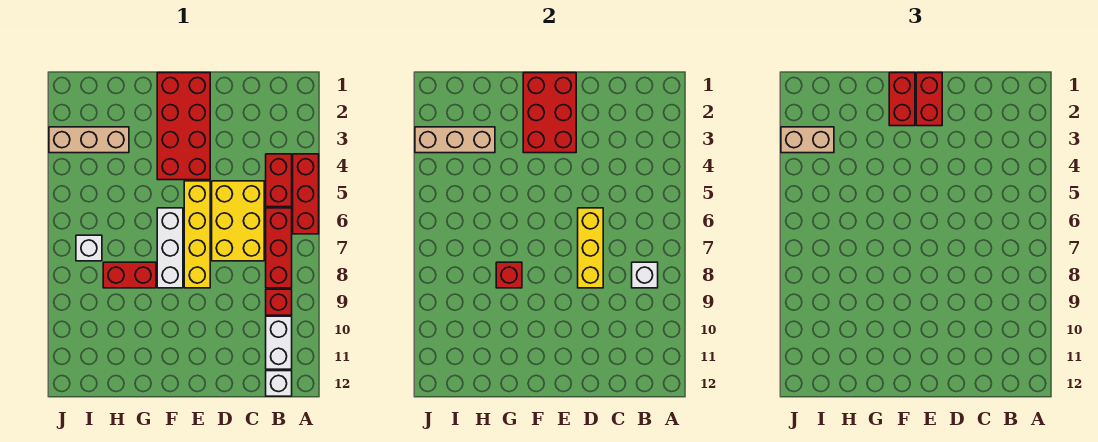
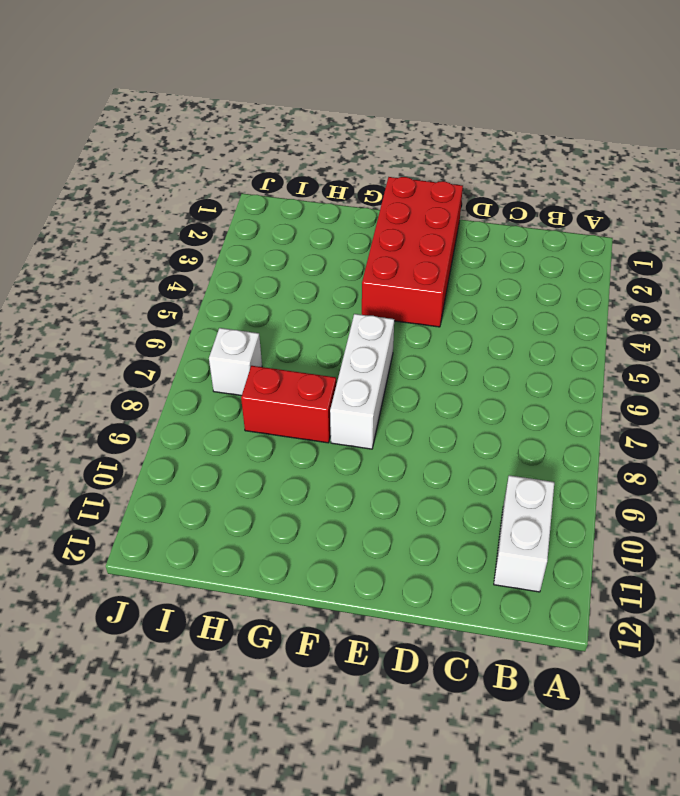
none -> red 1x3 brick [293,154,319,234]
none -> red 1x2 brick [266,154,292,207]
none -> red 1x3 brick [266,208,292,288]

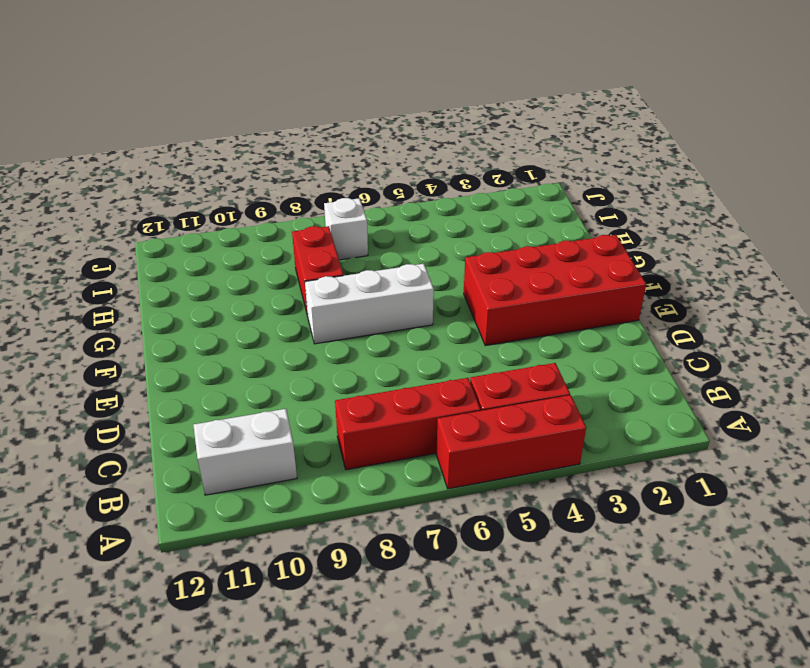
none -> red 1x1 brick [266,289,292,315]
none -> white 1x1 brick [266,371,292,396]
none -> yellow 2x3 brick [212,181,264,261]

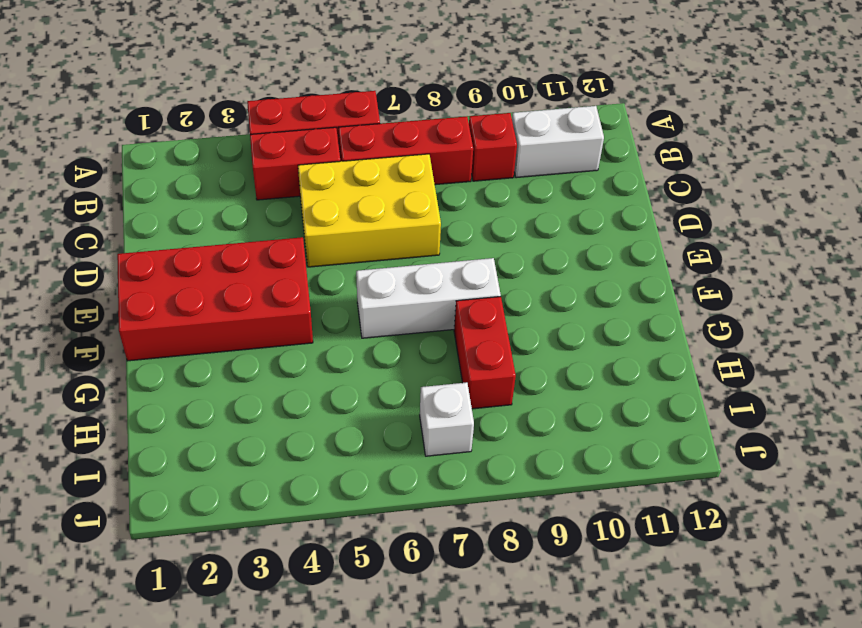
none -> white 1x1 brick [266,371,292,396]
none -> yellow 1x4 brick [184,181,210,288]
none -> tan 1x3 brick [49,127,129,153]

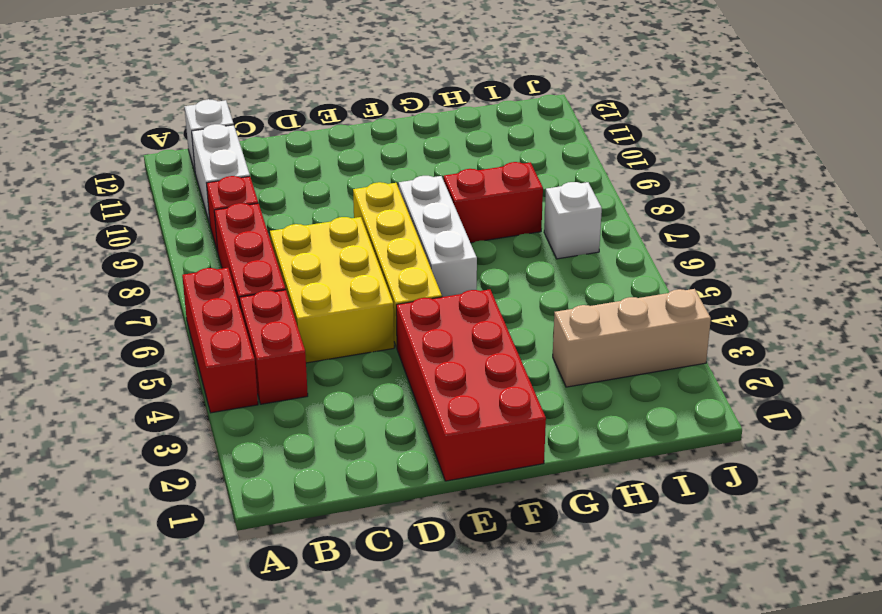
none -> white 1x1 brick [632,262,658,288]
none -> yellow 1x3 brick [578,208,603,288]
none -> red 2x3 brick [523,73,576,153]

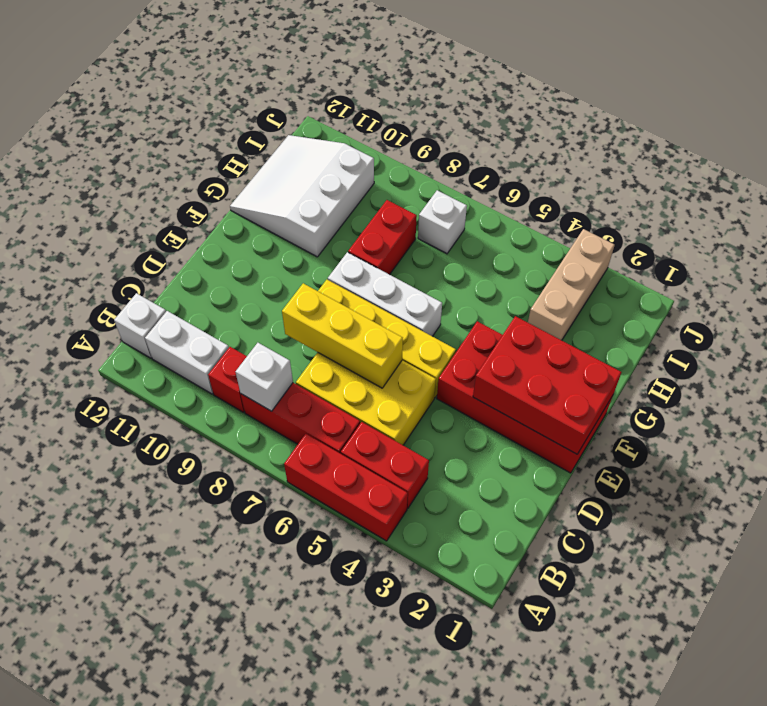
white 3x3 slope [230,135,374,257] -> none
none -> red 1x1 brick [496,262,522,288]
none -> tan 1x3 brick [415,127,495,153]
none -> red 1x2 brick [916,73,942,126]

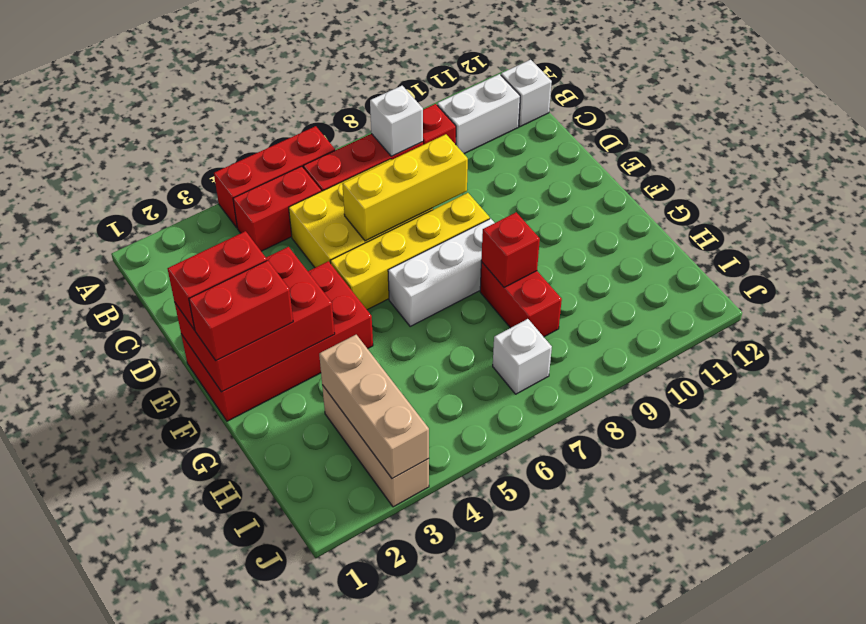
none -> tan 1x2 brick [781,127,834,153]

